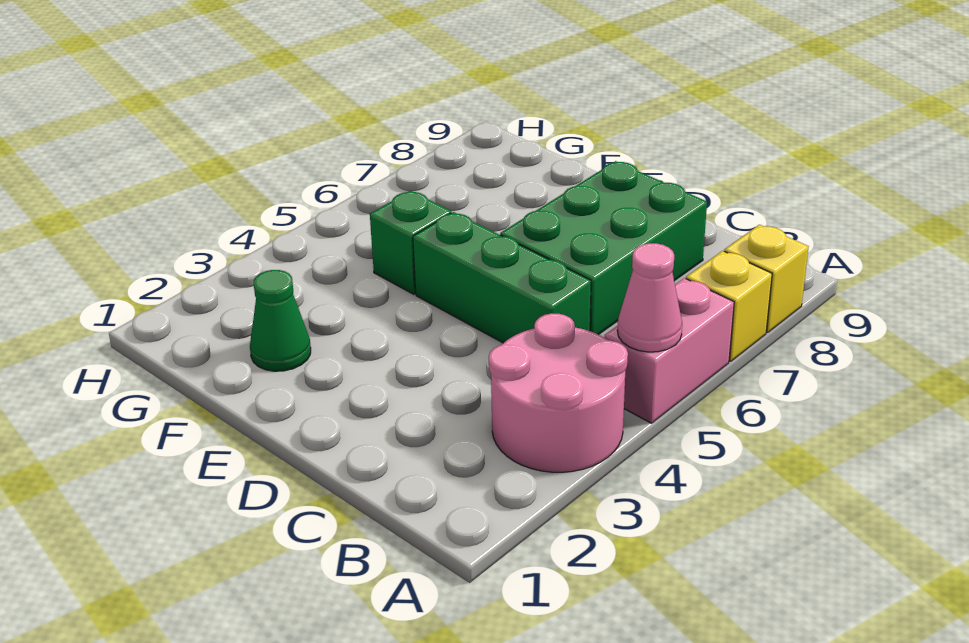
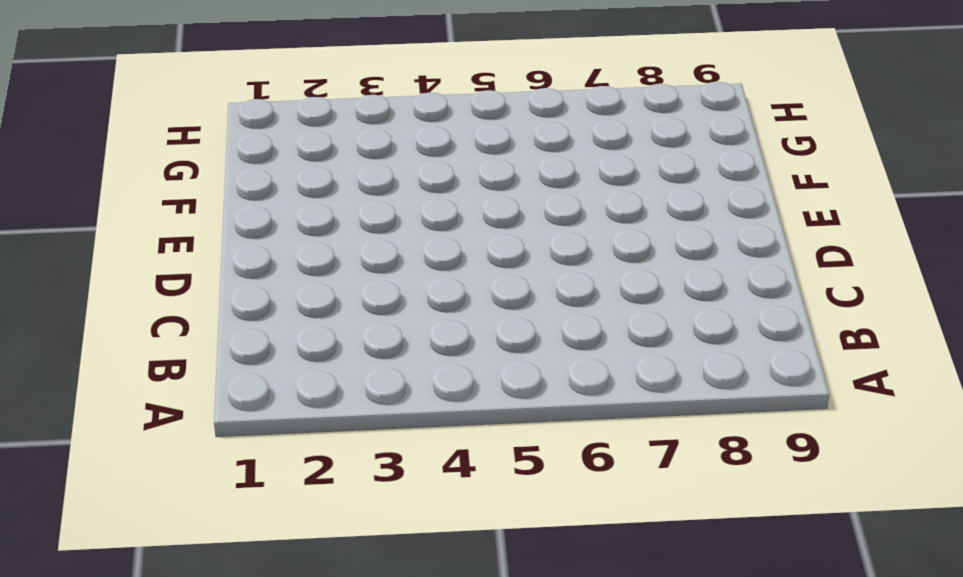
none -> pink 2x2 round brick [489,313,628,472]
none -> pink 1x2 brick [604,278,734,423]

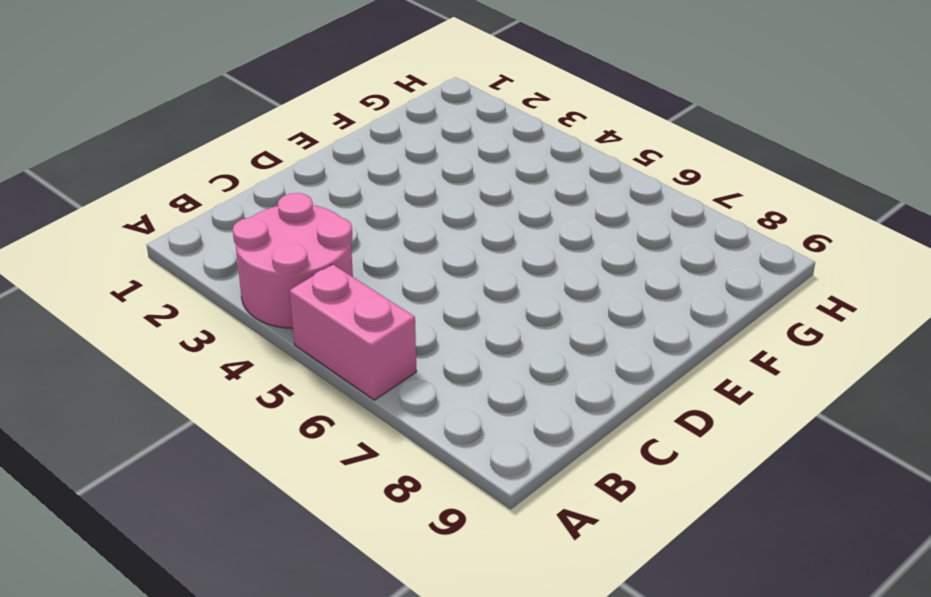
none -> yellow 1x1 brick [686,251,772,361]
none -> yellow 1x1 brick [724,225,809,333]

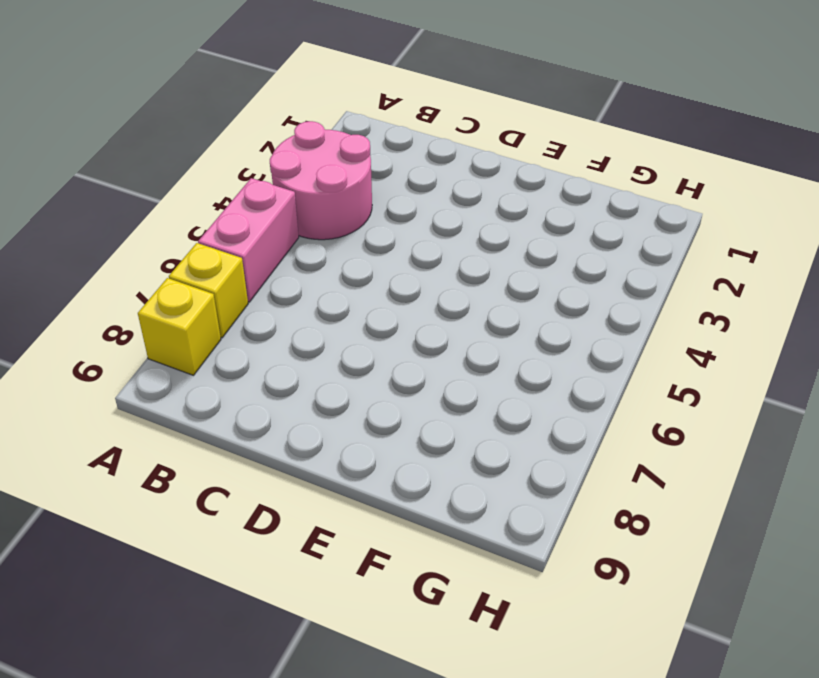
none -> green 1x3 brick [413,212,591,343]
none -> green 2x3 brick [500,161,707,335]

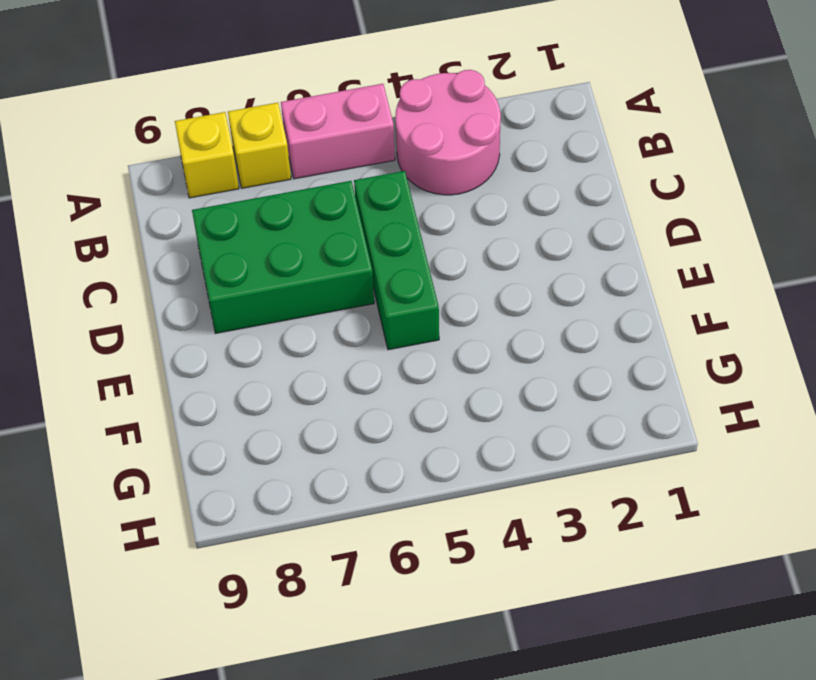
none -> green 1x1 cone [250,270,311,371]
none -> green 1x1 brick [370,191,451,294]

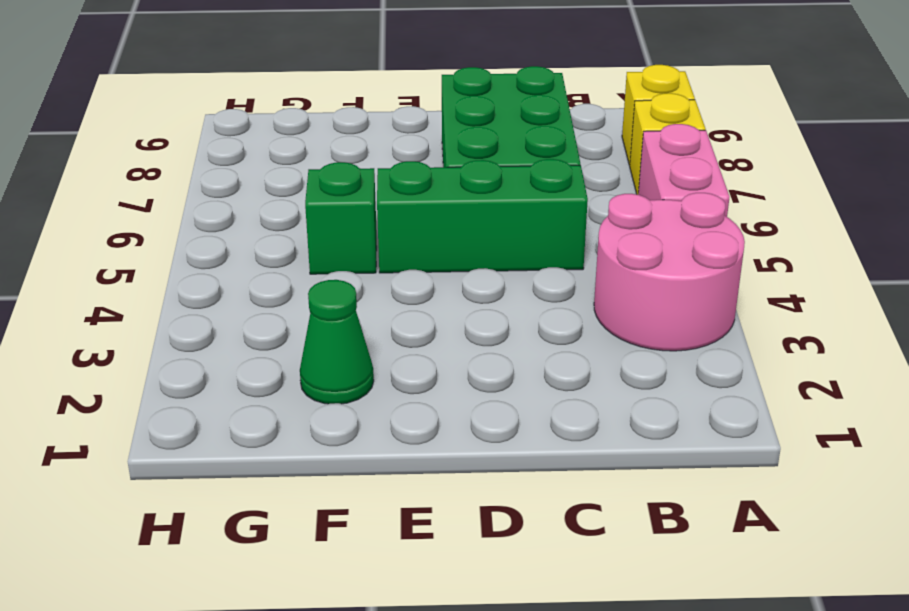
none -> pink 1x1 cone [617,243,682,352]

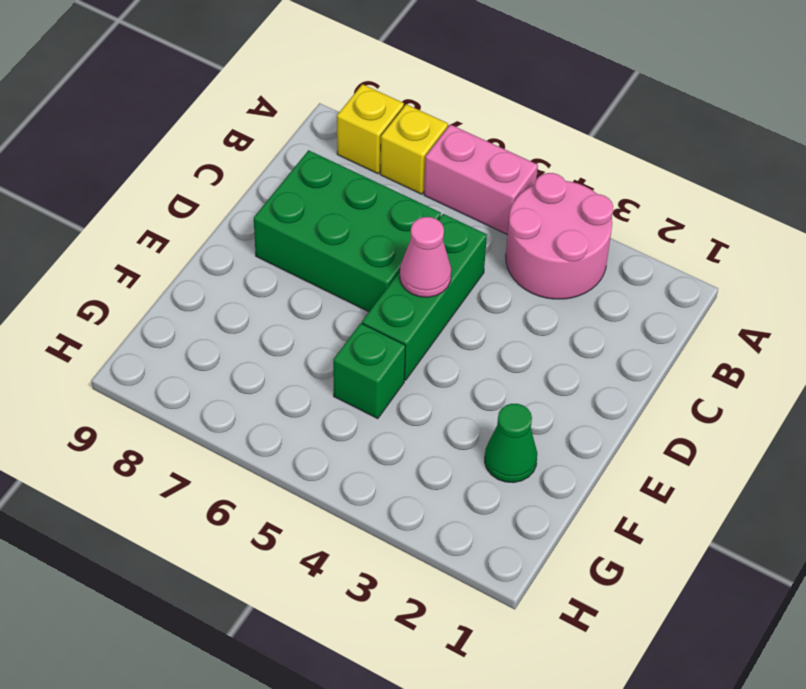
pink 1x1 cone [400,217,451,297] -> pink 1x1 cone moved to [617,243,682,352]

